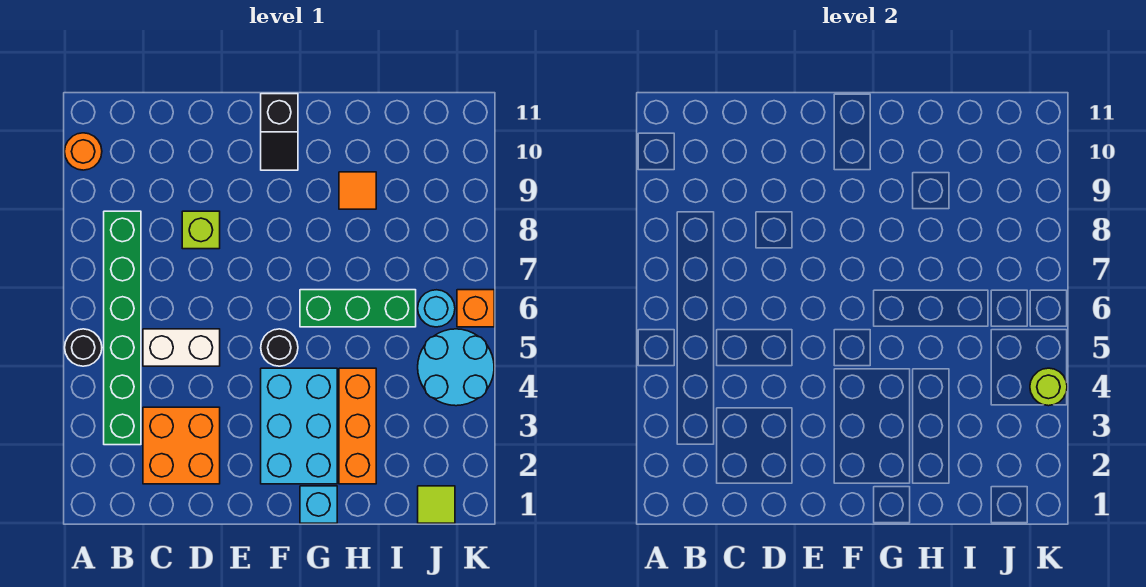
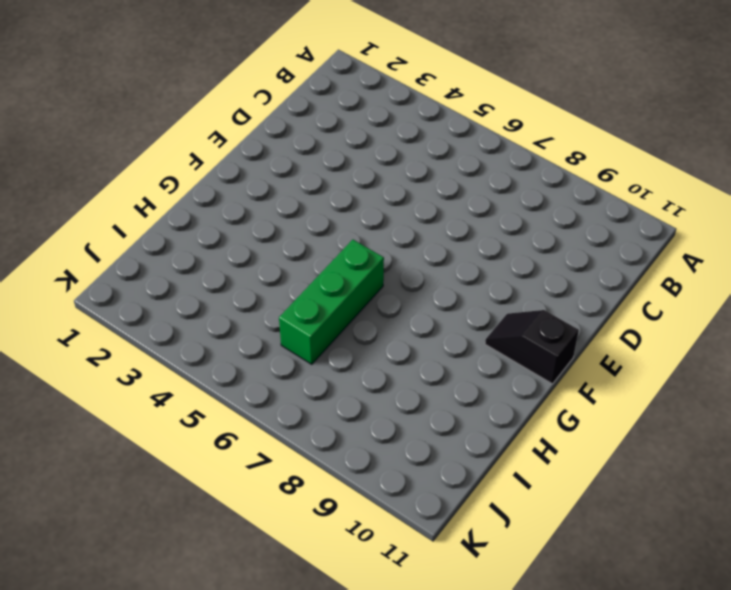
none -> black 1x1 round brick [65,329,102,366]
none -> orange 1x1 round brick [65,133,102,170]
none -> green 1x6 brick [104,211,141,445]

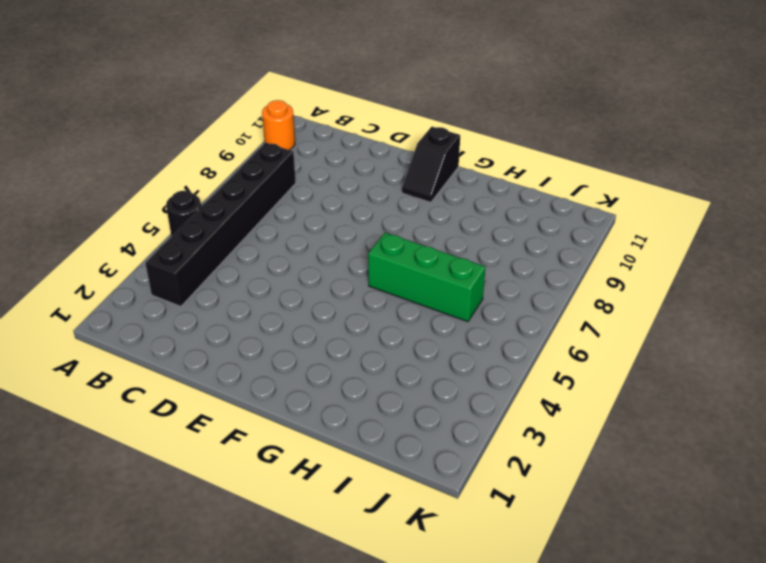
black 1x6 brick [145,143,296,306] -> green 1x6 brick [104,211,141,445]
none -> orange 2x2 brick [143,407,220,484]
none -> white 1x2 brick [143,329,220,366]
none -> lime 1x1 brick [182,211,220,249]

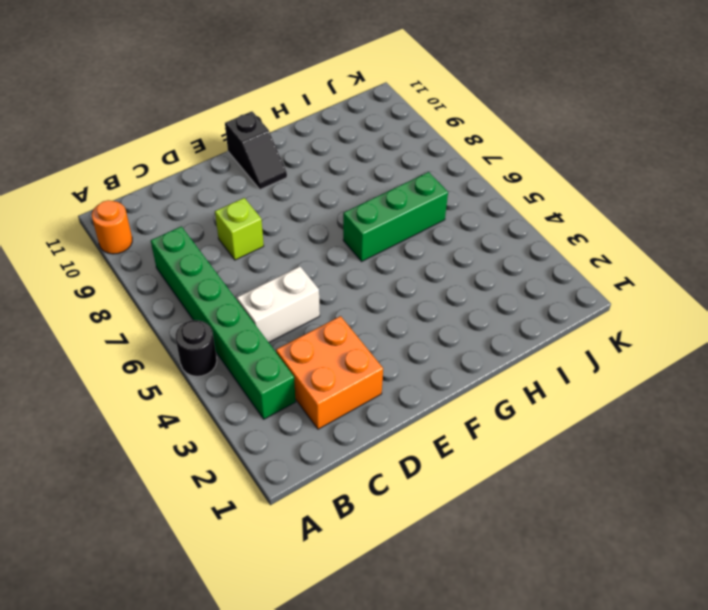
none -> cyan 2x3 brick [261,368,337,484]
none -> black 1x1 round brick [261,329,298,366]
none -> cyan 1x1 brick [300,486,337,523]

